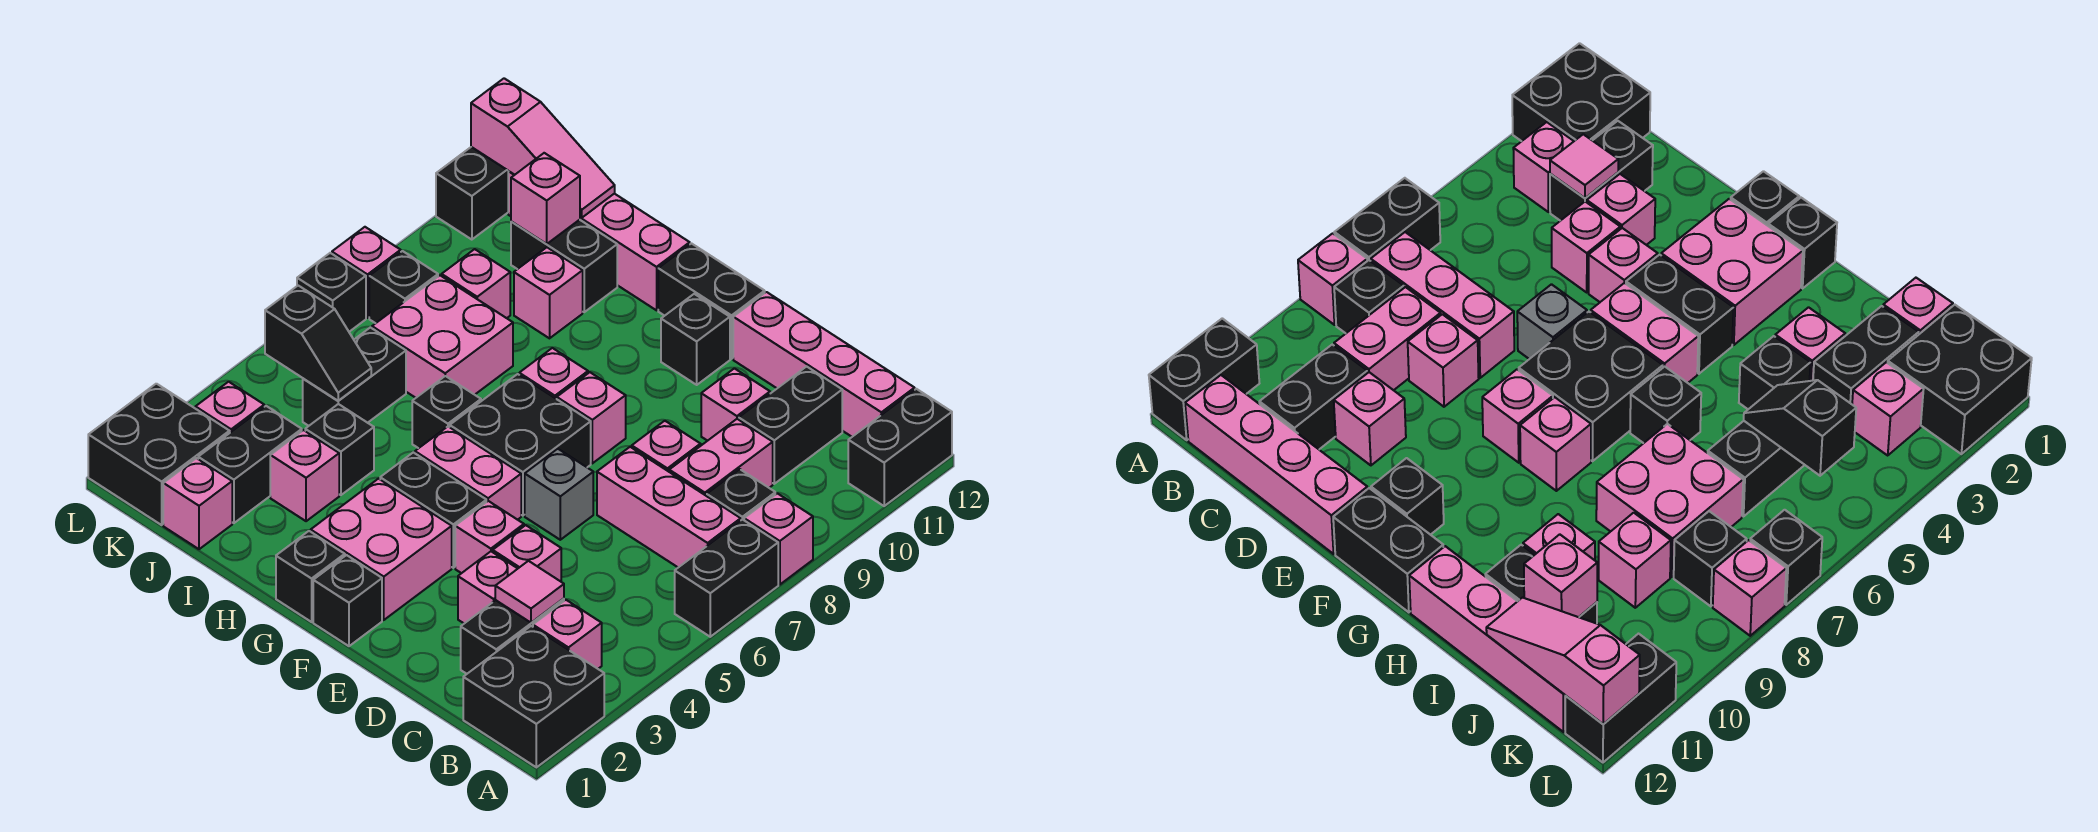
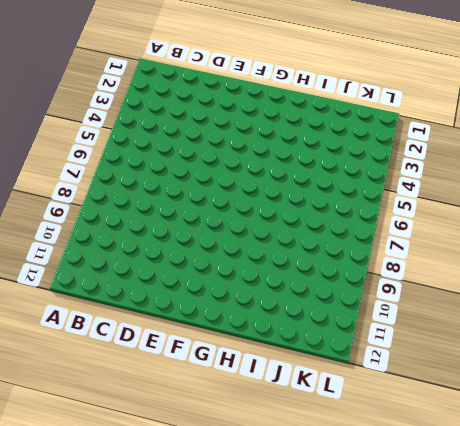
none -> black 2x2 brick [463,626,604,767]
none -> black 1x2 brick [675,519,778,637]
none -> pink 1x1 brick [744,493,813,585]
none -> black 1x2 brick [848,389,952,506]

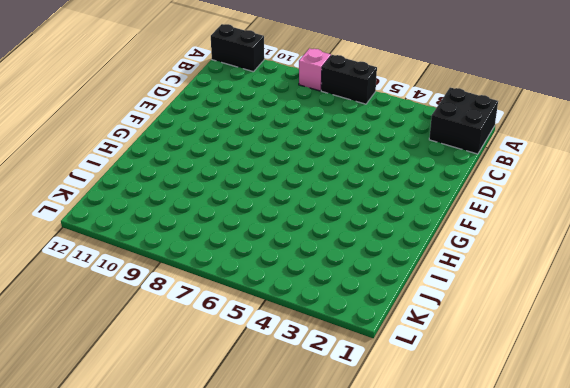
none -> pink 1x1 brick [533,600,602,669]
none -> pink 1x3 brick [597,447,741,567]
none -> black 1x1 brick [707,469,775,520]
none -> pink 1x4 brick [733,292,915,437]

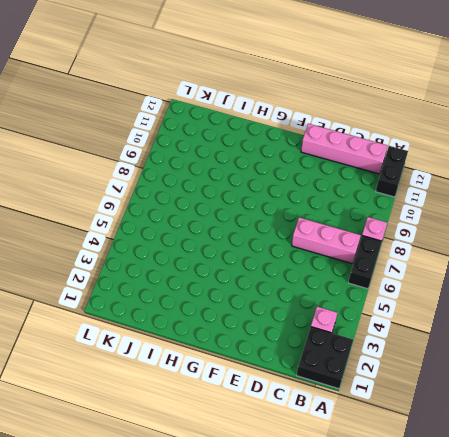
none -> black 1x1 brick [707,469,775,520]
none -> black 1x2 brick [461,599,564,674]
none -> pink 1x2 brick [669,419,773,496]
none -> black 1x2 brick [739,367,842,484]

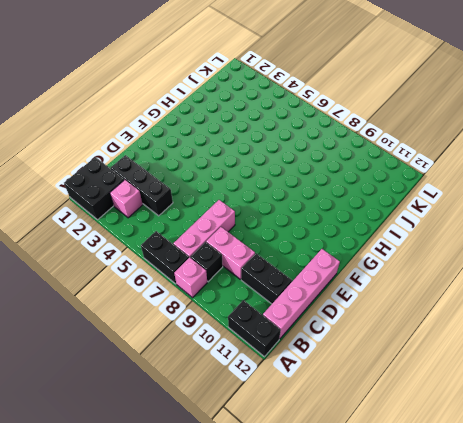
black 1x3 brick [111,155,173,216] -> black 1x2 brick [461,599,564,674]
none -> pink 1x1 brick [458,552,518,623]
none -> pink 1x1 brick [493,525,561,581]
none -> pink 1x1 brick [632,421,701,472]
none -> pink 1x1 brick [701,368,770,441]

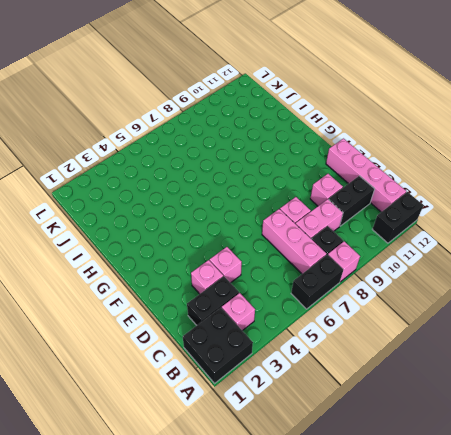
none -> pink 1x1 brick [455,501,524,573]
none -> grey 1x1 brick [525,449,593,540]
none -> black 1x1 brick [313,555,382,646]
none -> pink 2x2 brick [311,479,452,620]

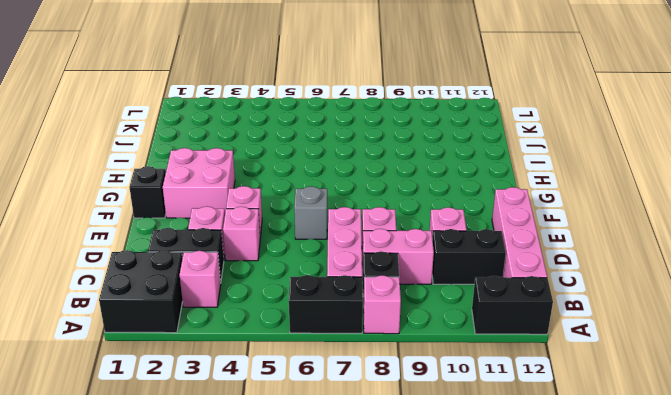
none -> black 1x2 brick [380,452,486,568]
none -> pink 1x2 brick [415,426,521,520]
none -> black 2x2 brick [450,374,591,516]
none -> pink 1x1 brick [557,372,626,463]

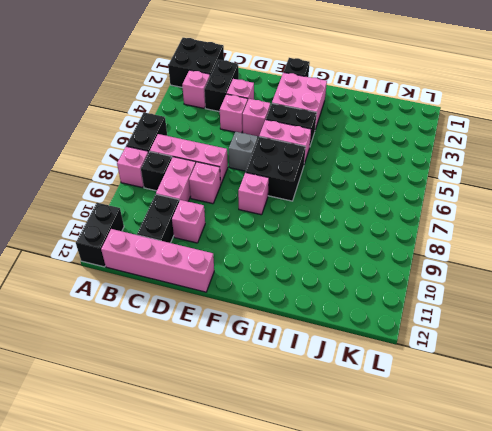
none -> black 1x1 brick [661,294,730,385]
none -> black 1x2 brick [658,244,765,359]
none -> black 1x1 brick [276,531,345,622]
none -> pink 1x1 brick [519,348,588,399]

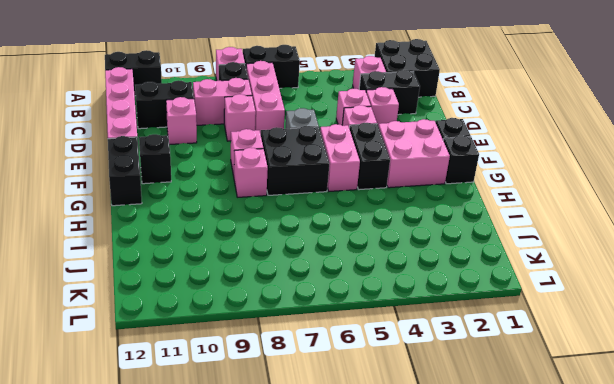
none -> black 1x1 brick [412,376,481,448]
none -> pink 1x4 brick [508,172,690,310]
none -> pink 1x1 brick [270,430,339,521]
none -> black 1x1 brick [305,404,374,495]

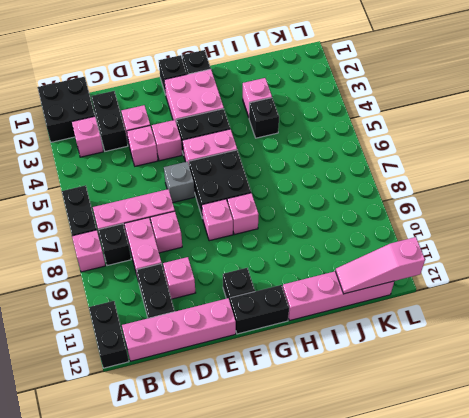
none -> black 1x1 brick [412,376,481,448]
none -> pink 2x2 brick [372,275,513,398]
none -> pink 1x1 brick [514,247,583,338]
none -> black 1x2 brick [511,220,617,312]

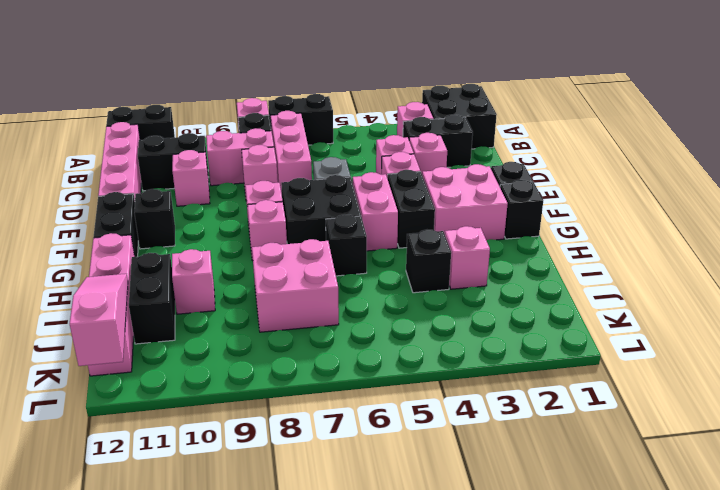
none -> pink 1x1 brick [163,458,232,549]
none -> black 1x2 brick [198,406,302,523]
none -> black 1x2 brick [303,328,406,426]
none -> pink 1x1 brick [442,249,510,318]

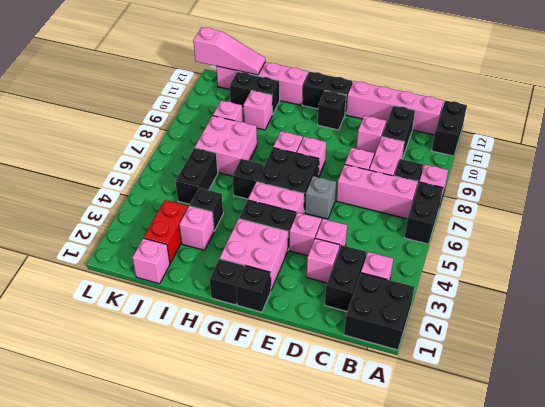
red 1x2 brick [144,200,188,263] -> black 1x2 brick [198,406,302,523]
none -> black 2x2 brick [88,384,230,525]
none -> pink 1x1 brick [195,382,264,433]
none -> black 1x1 brick [369,251,438,323]
none -> black 1x1 brick [297,253,366,332]

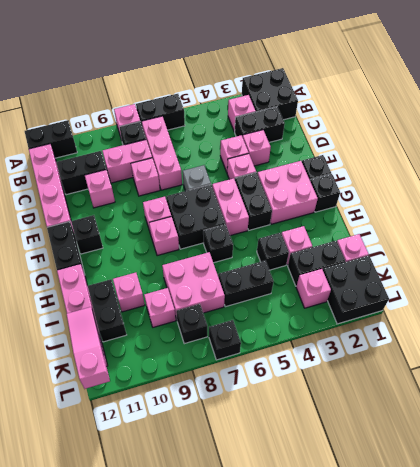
none -> pink 1x1 brick [332,227,401,318]
none -> black 1x2 brick [436,147,509,240]
none -> pink 1x1 tile [495,561,564,623]
none -> black 1x2 slope [265,286,371,401]

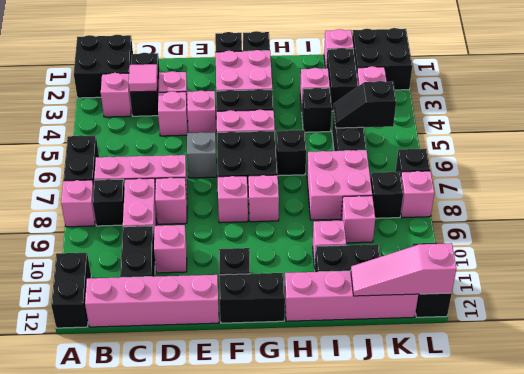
none -> pink 1x1 brick [511,153,580,244]

